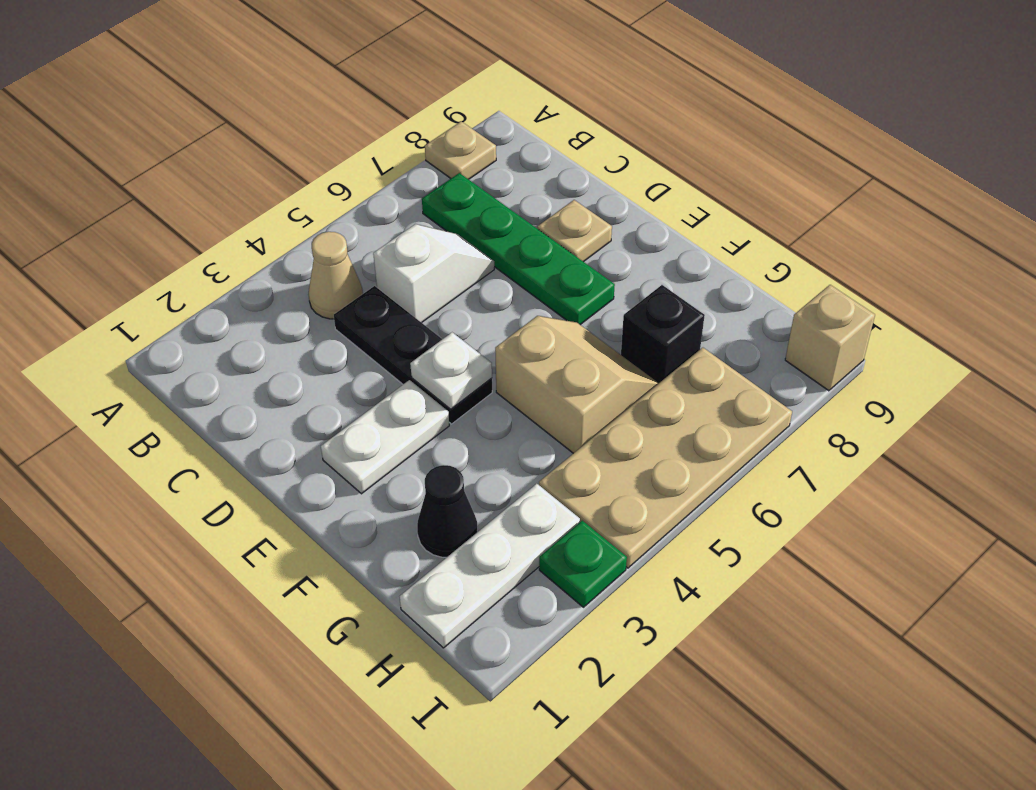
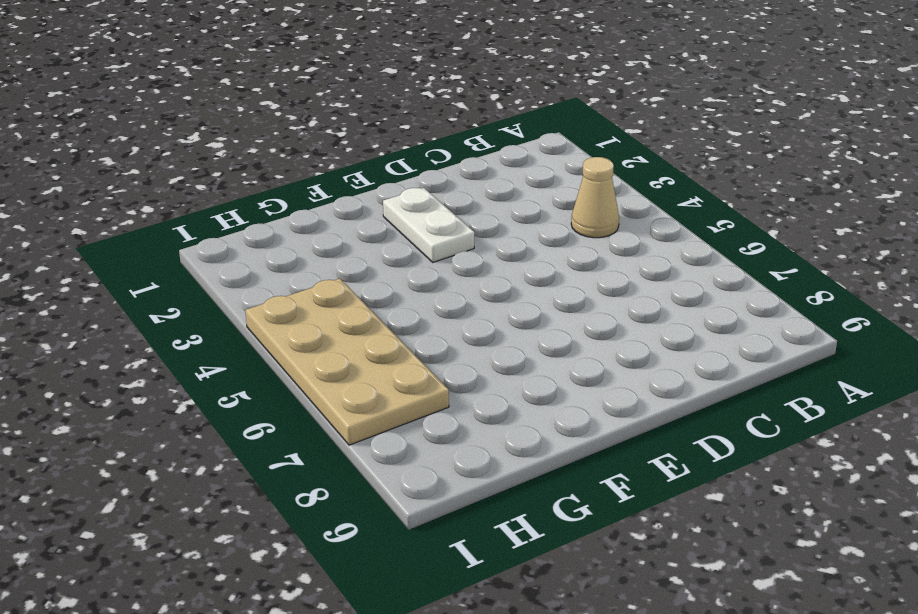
none -> tan 1x1 plate [425,121,496,179]
none -> green 1x4 plate [422,173,615,325]
none -> black 1x3 plate [334,286,492,424]

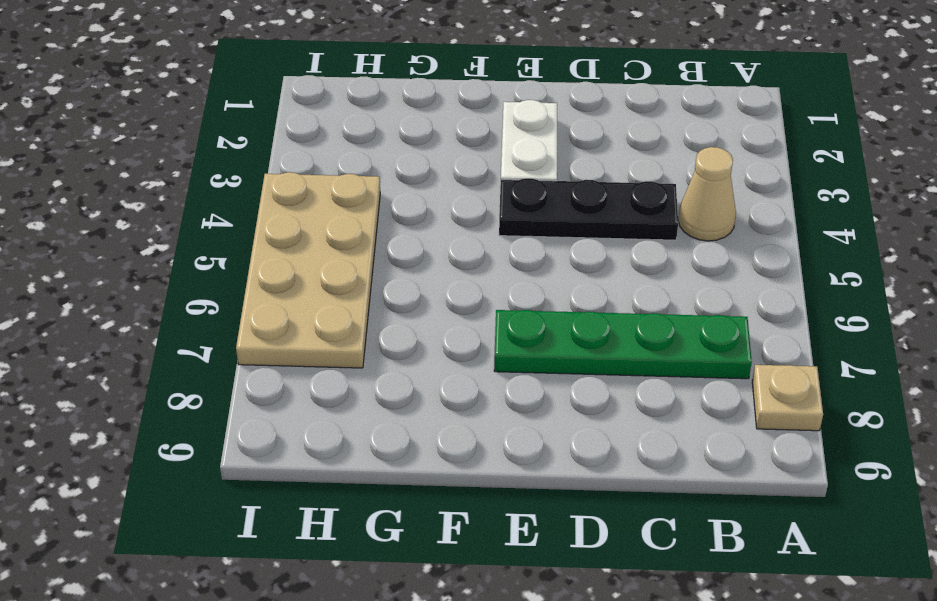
none -> white 1x2 slope [373,224,494,323]
none -> tan 1x1 plate [537,200,612,262]
none -> tan 2x2 slope [495,316,659,453]

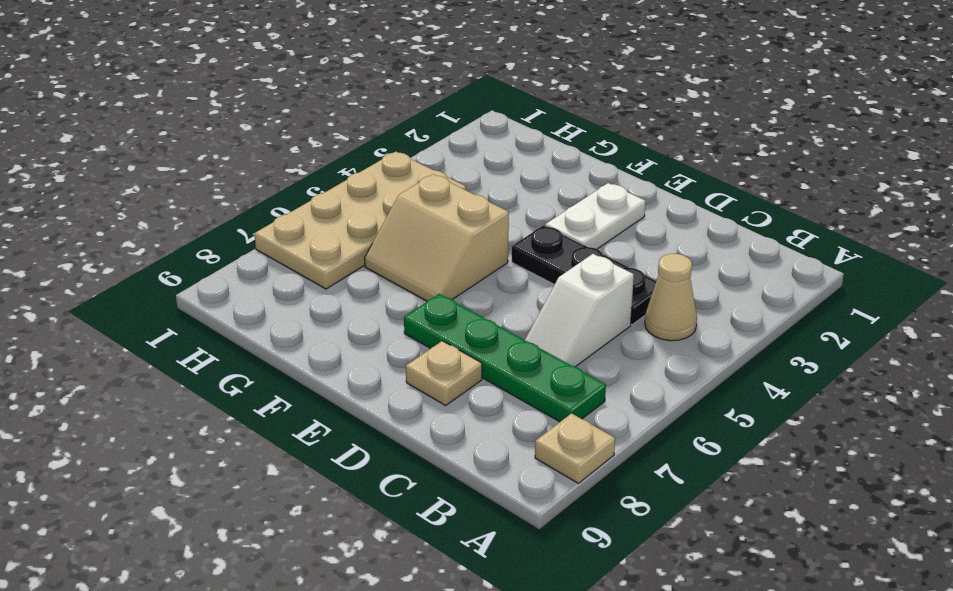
none -> black 1x1 cone [417,465,477,557]
none -> black 1x1 brick [621,285,705,383]
none -> white 1x3 plate [400,484,580,648]

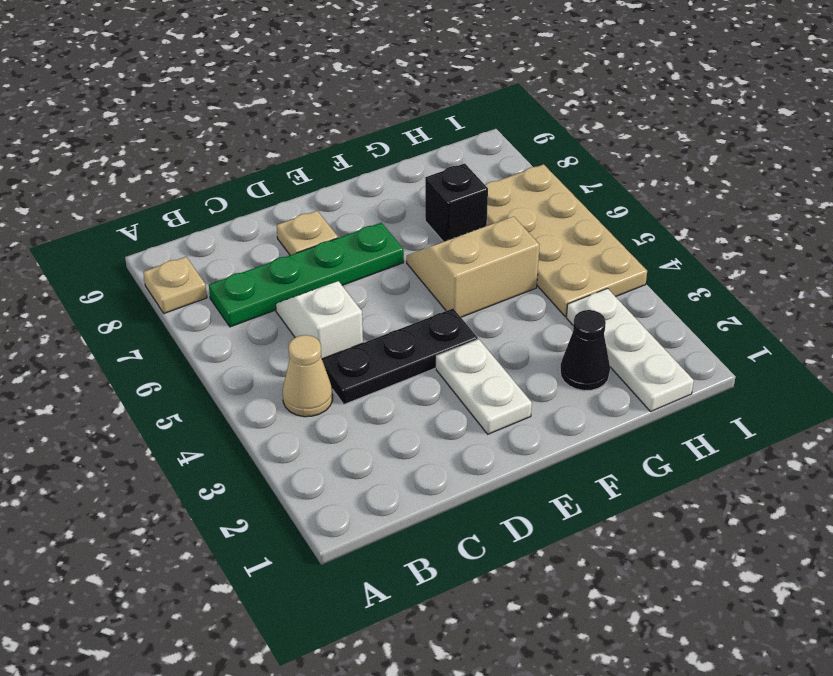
none -> green 1x1 plate [539,521,627,607]
none -> tan 1x1 brick [785,285,875,391]
none -> white 1x1 plate [410,332,492,409]

